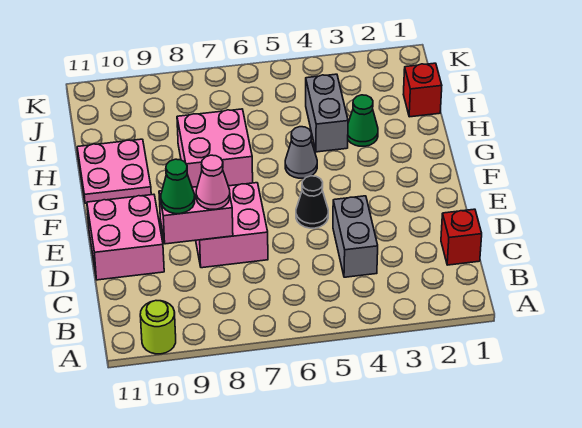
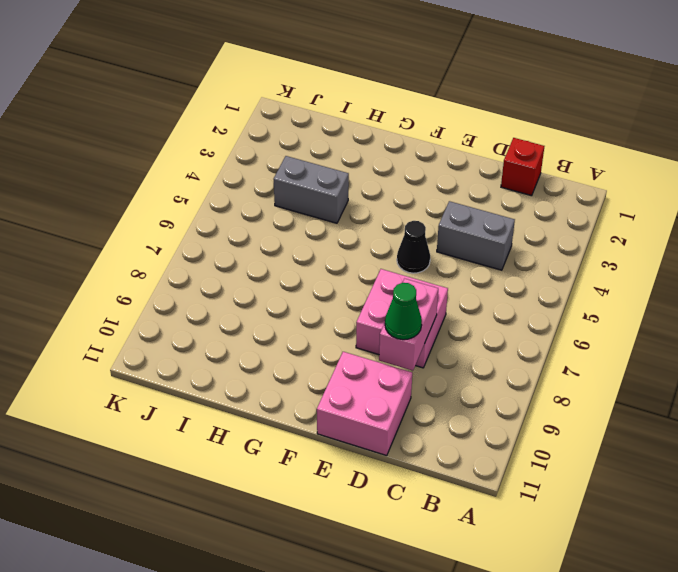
none -> lime 1x1 round brick [140,301,176,354]
none -> grey 1x1 cone [285,127,317,178]
none -> pink 2x2 brick [177,109,253,187]

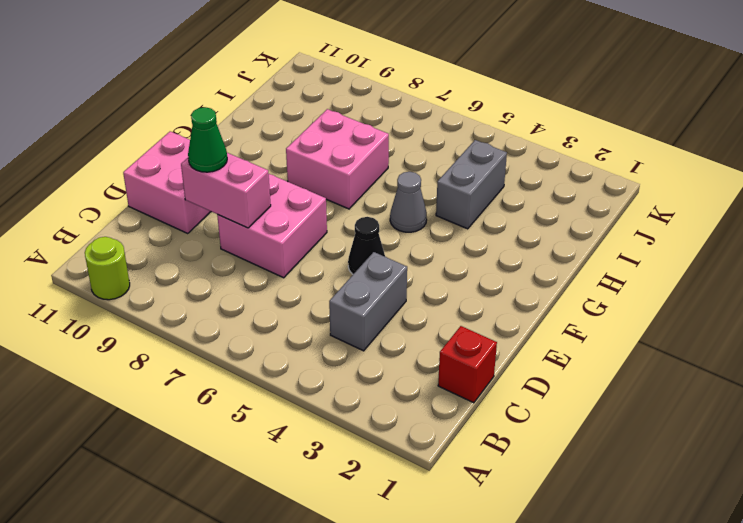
none -> pink 2x2 plate [77,139,151,203]
none -> green 1x1 cone [348,95,378,146]
none -> red 1x1 brick [403,63,442,117]

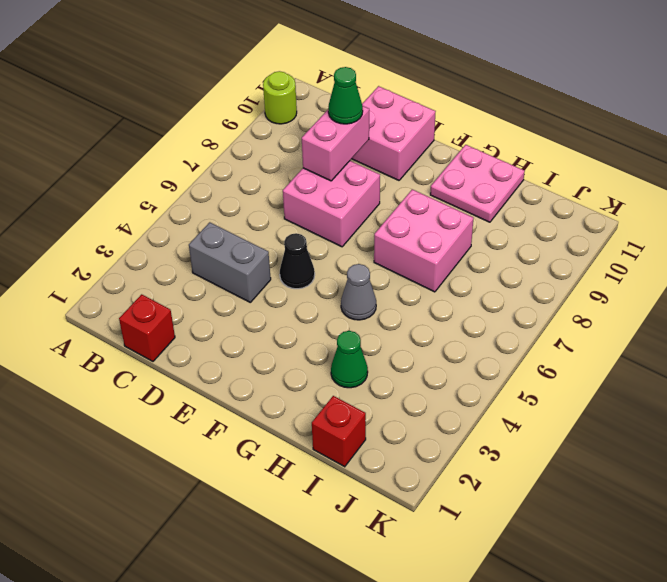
none -> grey 1x2 brick [306,74,348,152]
none -> pink 1x1 cone [196,155,230,209]

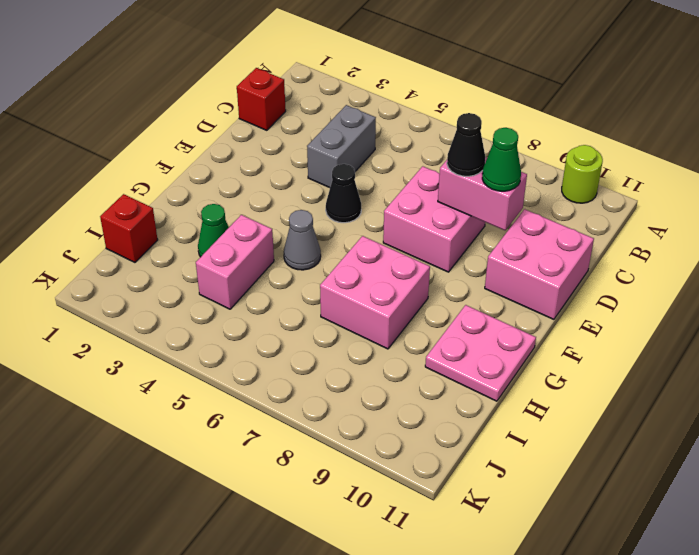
black 1x1 cone [447,113,485,176] -> pink 1x1 cone [196,155,230,209]
pink 1x2 brick [196,215,274,309] -> grey 1x2 brick [306,74,348,152]

